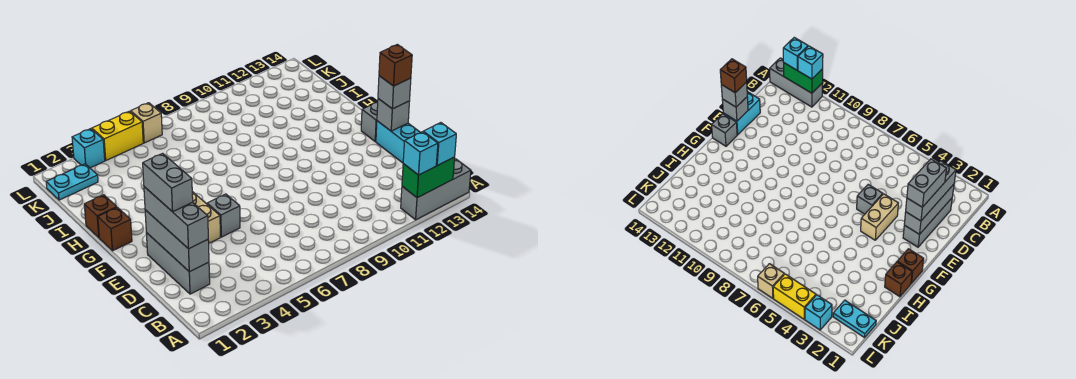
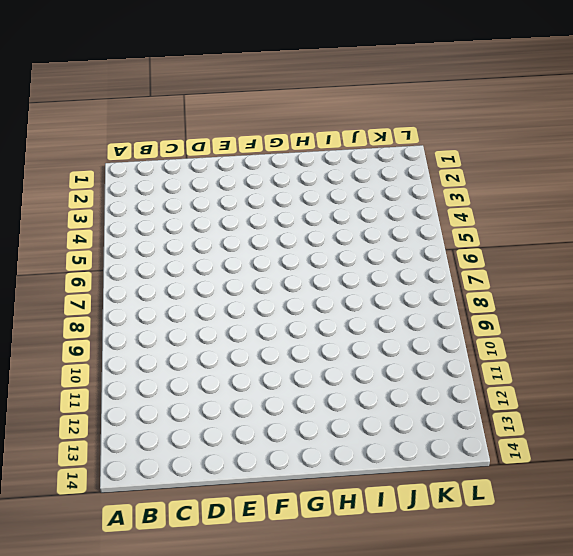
none -> grey 1x3 brick [401,159,471,220]
none -> grey 1x3 brick [146,233,210,294]
none -> cyan 1x2 brick [376,121,420,163]

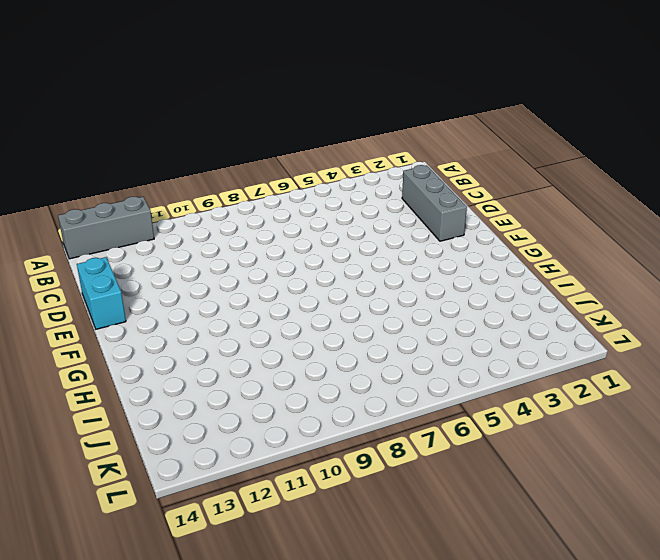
none -> tan 1x2 brick [192,192,220,243]
none -> grey 1x1 brick [207,194,240,237]
none -> grey 1x1 brick [361,102,378,141]

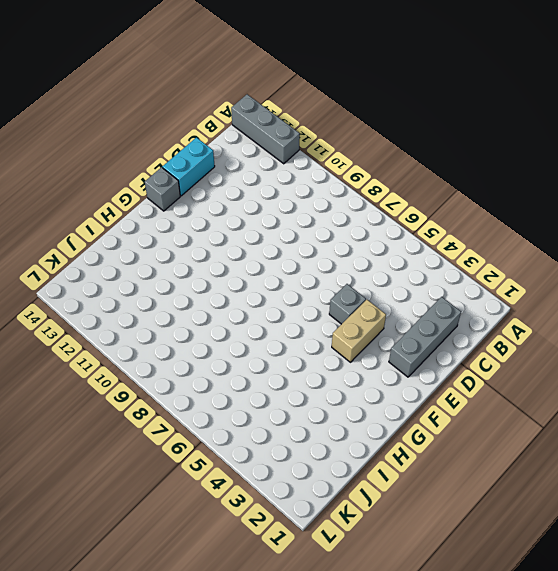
none -> brown 1x1 brick [98,207,132,251]
none -> brown 1x1 brick [84,195,117,238]
none -> cyan 1x2 plate [46,164,98,200]

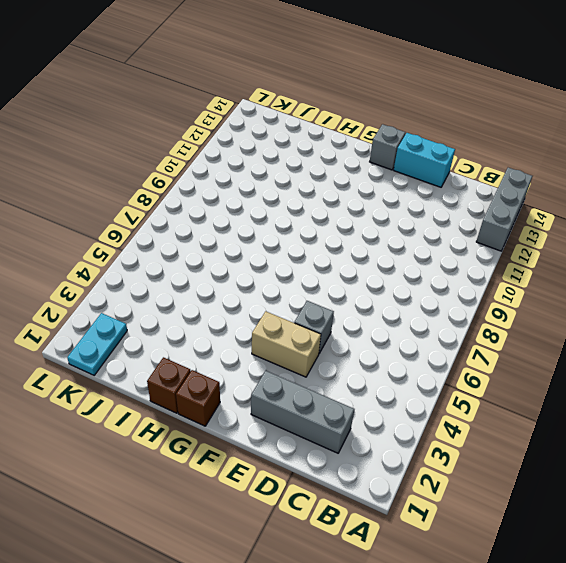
none -> cyan 1x1 brick [72,129,105,168]
none -> yellow 1x2 brick [92,111,143,160]
none -> tan 1x1 brick [131,103,162,143]

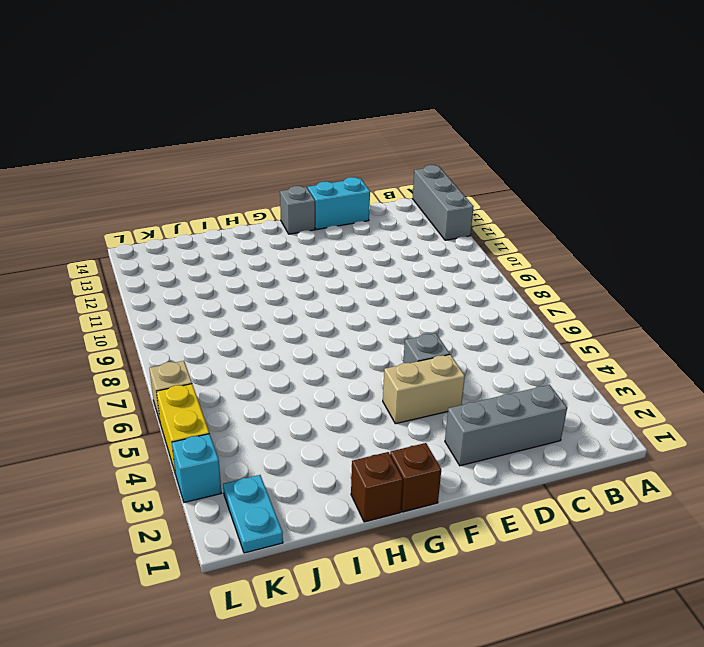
none -> green 1x2 brick [402,157,455,198]
none -> grey 1x3 brick [145,210,209,272]
none -> grey 1x1 brick [377,99,410,131]

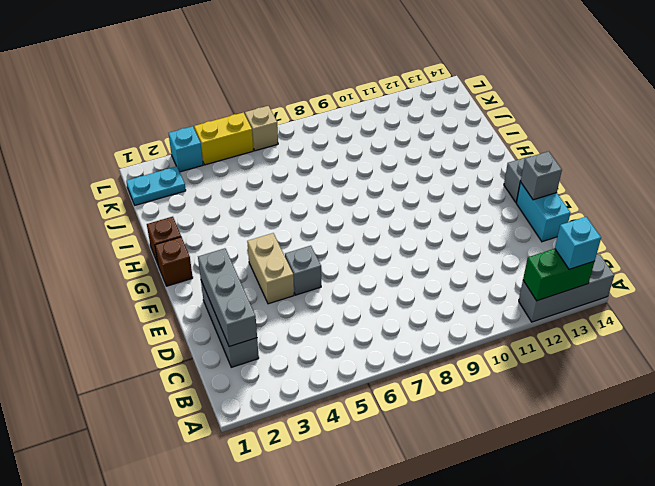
none -> cyan 1x1 brick [403,132,438,175]
none -> grey 1x3 brick [144,187,208,249]
none -> grey 1x1 brick [378,76,411,109]

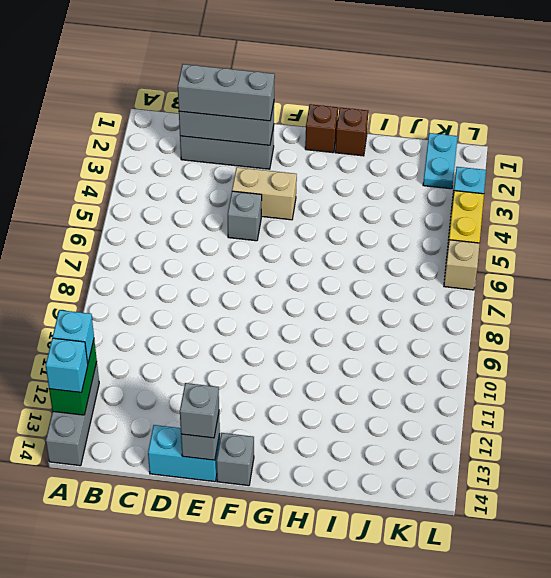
none -> grey 1x2 brick [143,153,193,212]
none -> brown 1x1 brick [379,44,412,86]

